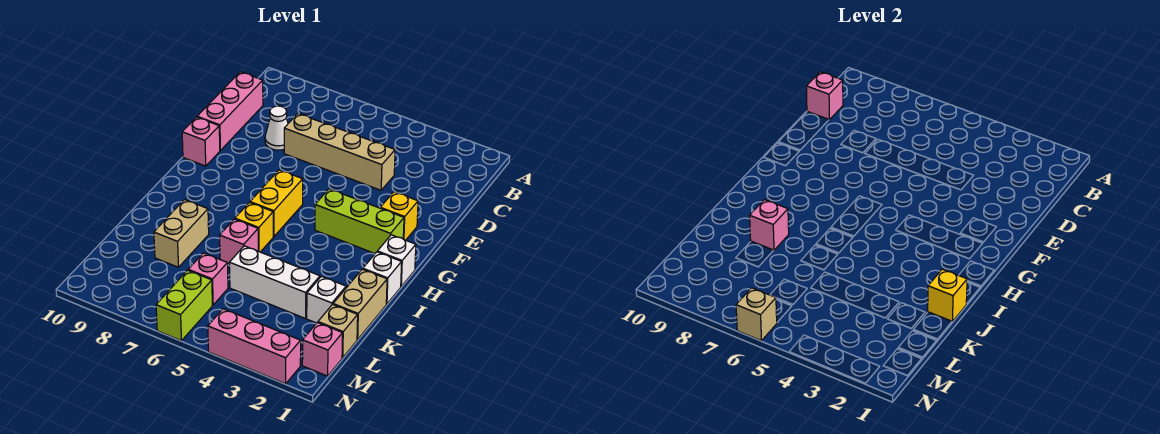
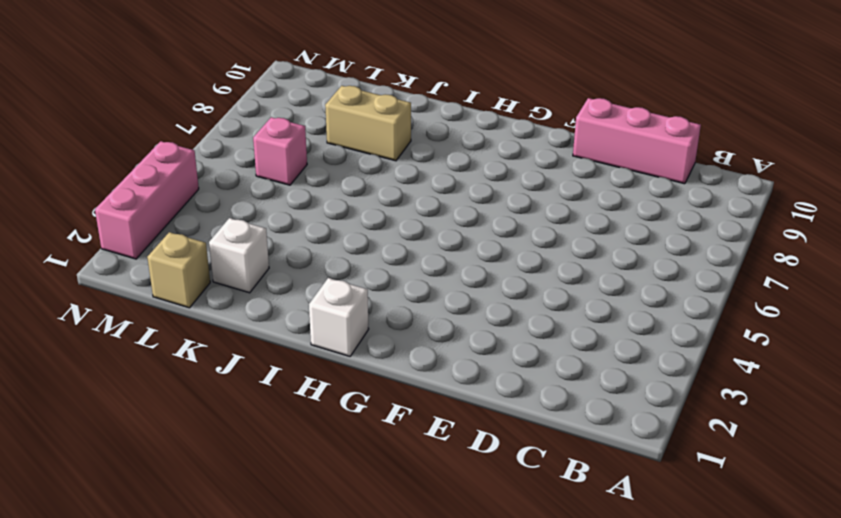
none -> tan 1x4 brick [284,114,395,190]
none -> white 1x1 cone [265,106,288,150]
none -> yellow 1x1 brick [380,192,418,240]

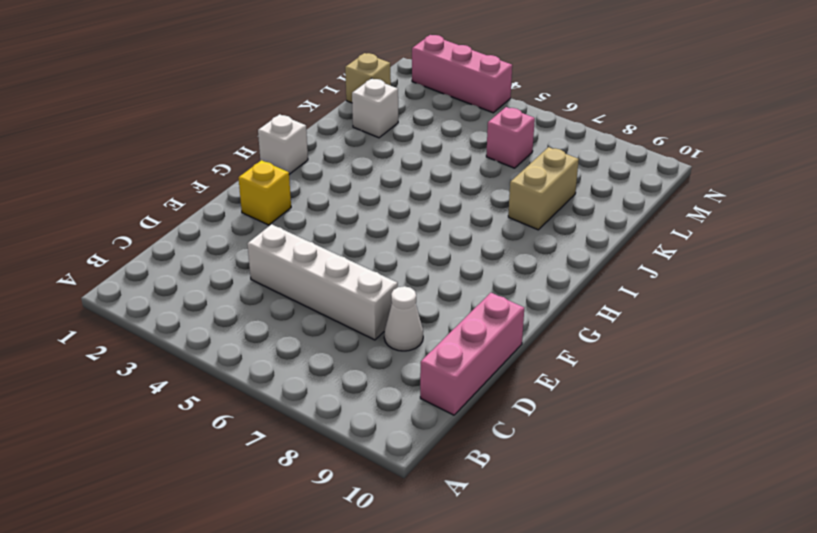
white 1x4 brick [247,224,398,340] -> tan 1x4 brick [284,114,395,190]
none -> pink 1x1 brick [182,117,220,166]
none -> lime 1x3 brick [315,189,404,253]
none -> yellow 1x2 brick [250,170,303,237]

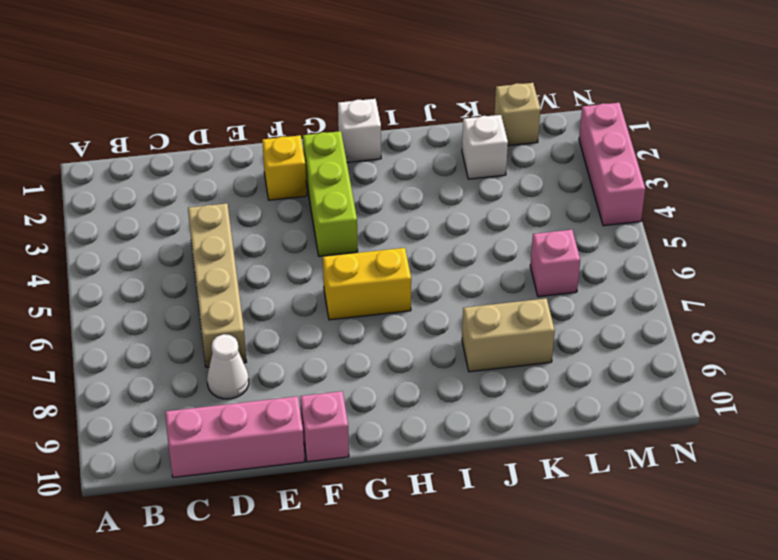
none -> white 1x1 brick [363,252,402,304]
none -> yellow 1x1 brick [235,203,273,252]
none -> tan 1x2 brick [333,269,387,339]

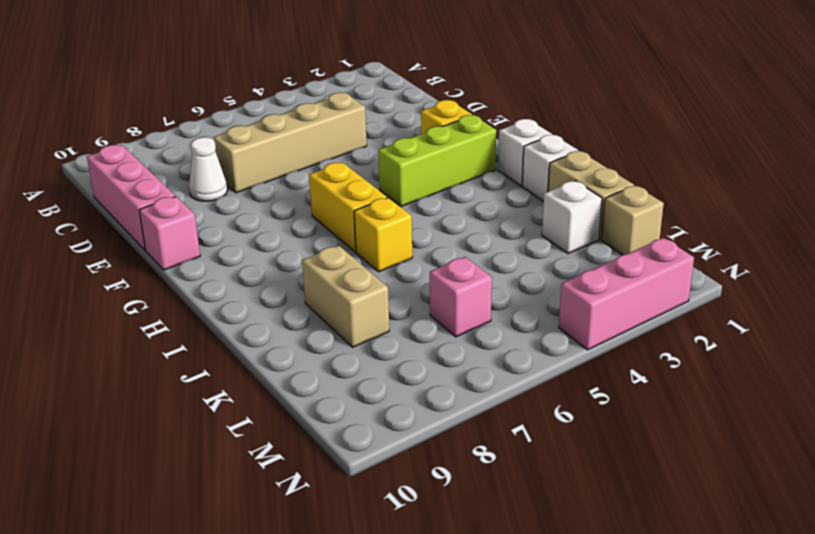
none -> pink 1x1 brick [220,219,258,264]
none -> white 1x3 brick [229,246,320,319]
none -> pink 1x1 brick [302,323,343,376]

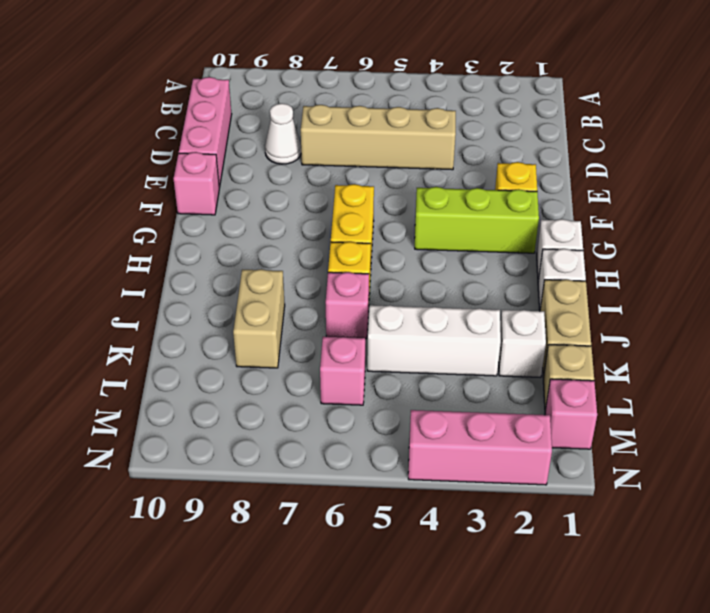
none -> lime 1x2 brick [156,270,212,341]
none -> pink 1x1 brick [806,72,843,120]
none -> yellow 1x1 brick [928,269,967,322]

